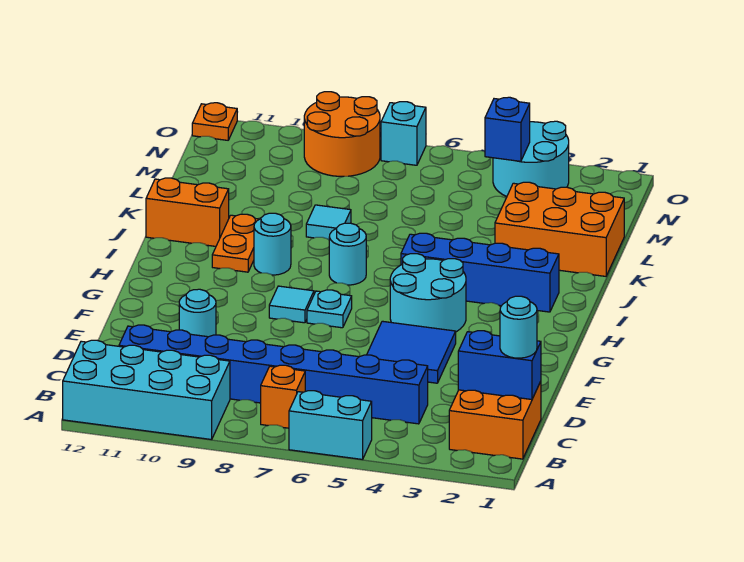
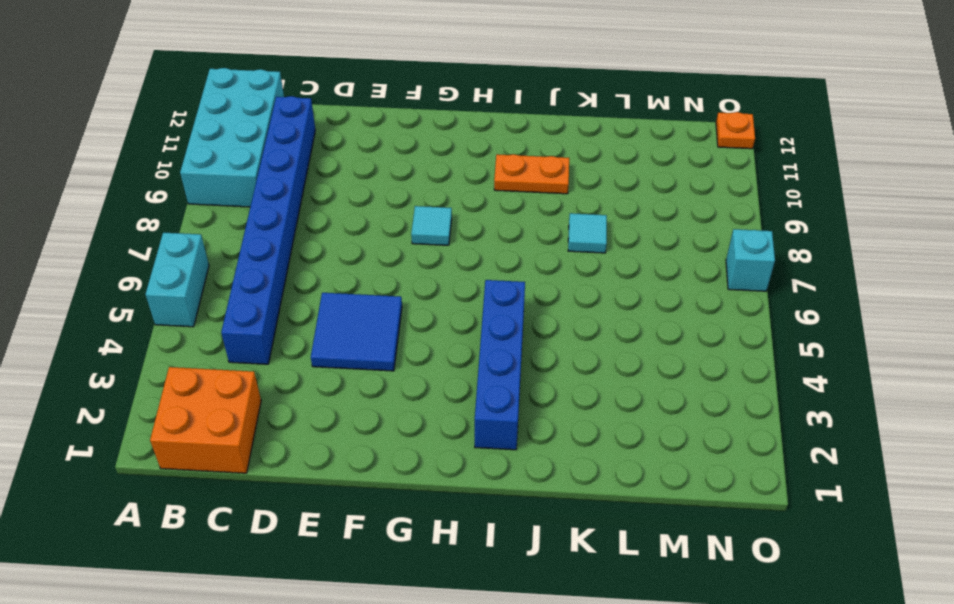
none -> orange 1x1 brick [261,365,305,428]
none -> cyan 1x1 round brick [179,289,216,337]
none -> cyan 2x2 round brick [390,254,466,332]

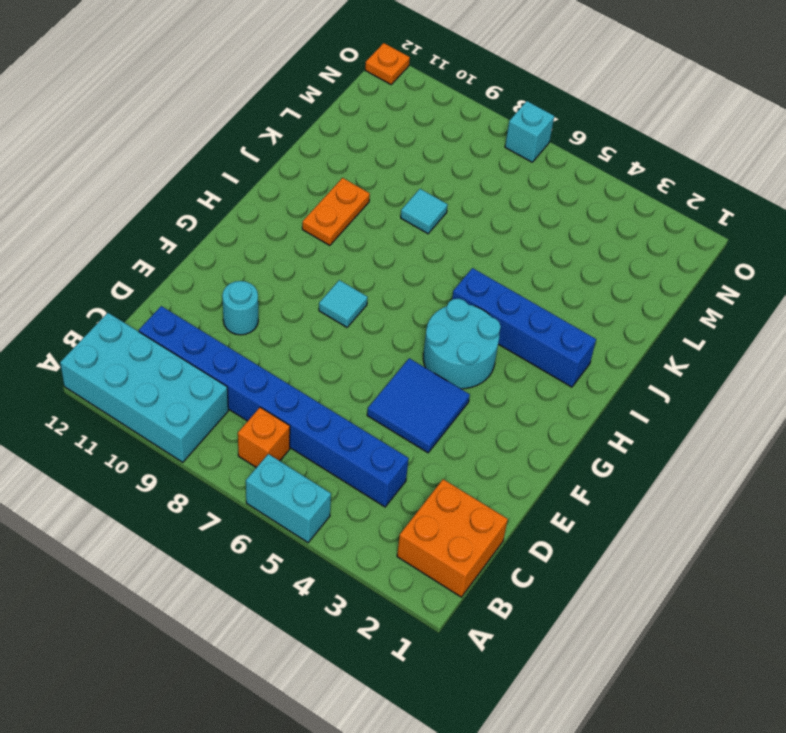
none -> cyan 1x1 plate [307,290,352,328]
none -> cyan 1x1 round brick [329,223,366,285]
none -> cyan 1x1 round brick [254,213,291,275]

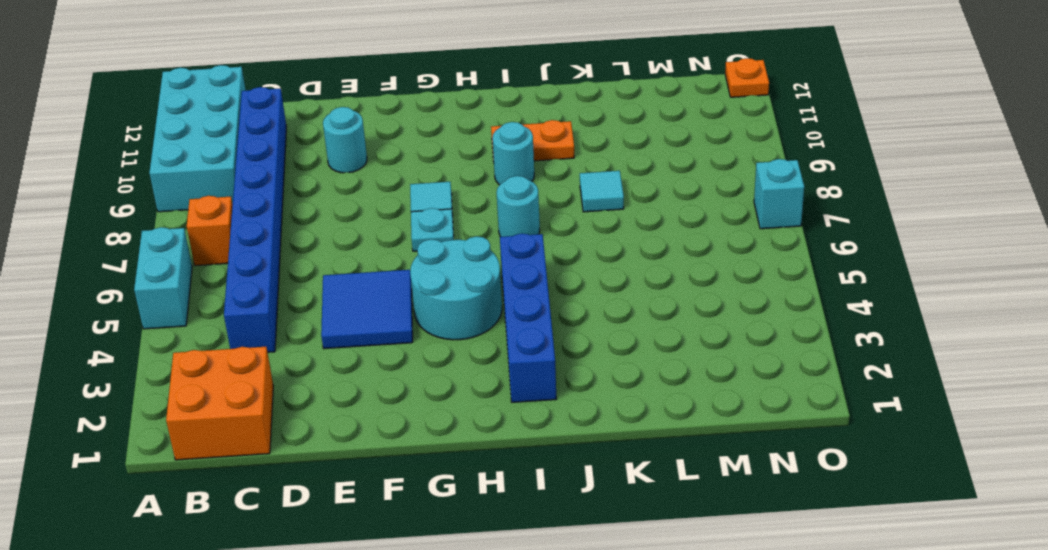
none -> orange 1x2 brick [146,178,229,246]
none -> orange 2x3 brick [495,182,624,276]
none -> cyan 2x2 round brick [493,121,569,197]

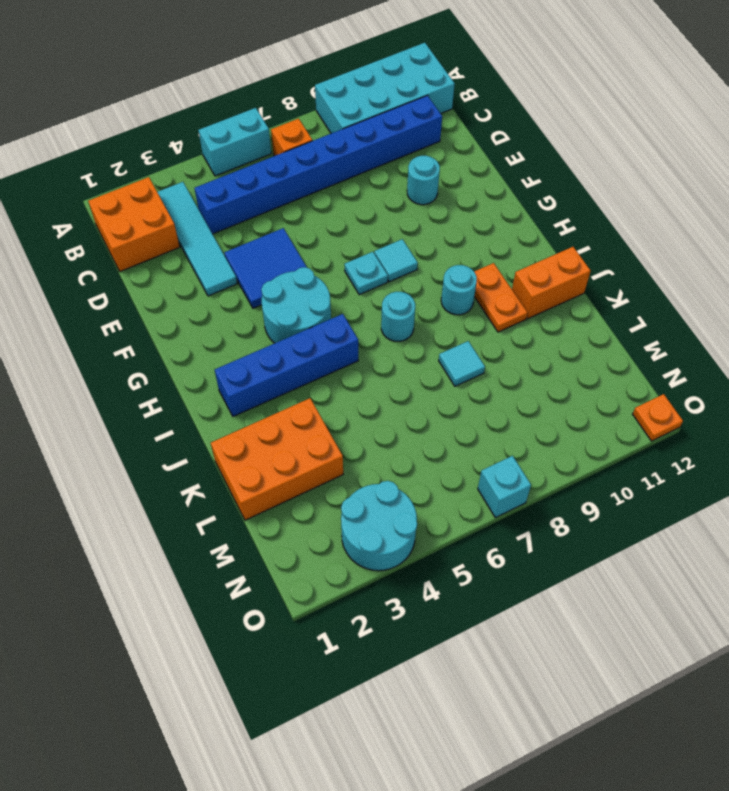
cyan 1x4 tile [157,182,237,296] -> none
none -> orange 2x2 round brick [304,92,380,176]
none -> blue 1x2 brick [458,331,541,400]
none -> blue 1x1 brick [485,97,530,161]

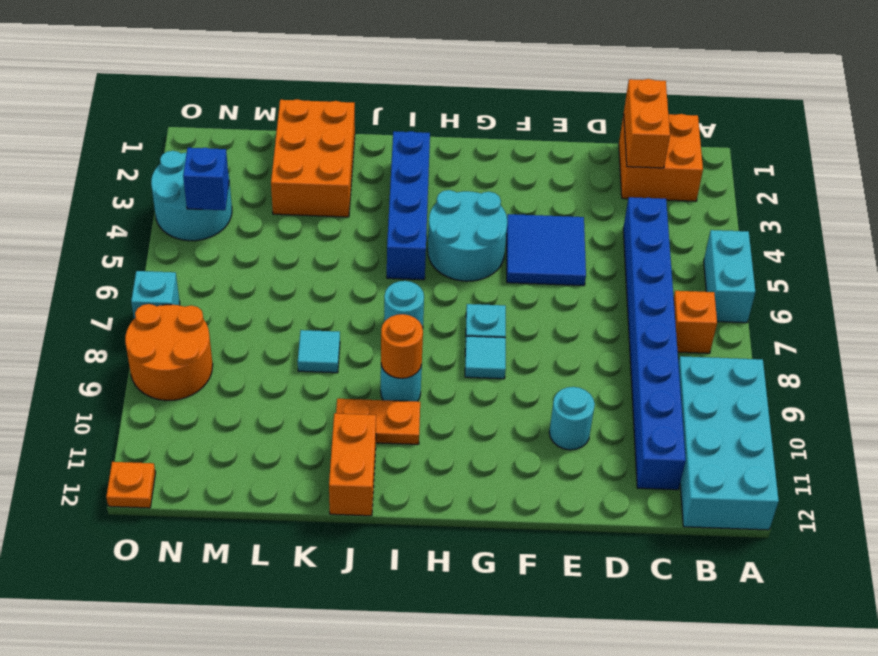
orange 1x2 brick [624,79,670,168] -> blue 1x2 brick [458,331,541,400]
orange 1x1 round brick [381,314,423,378] -> none
none -> cyan 1x1 round brick [500,296,537,358]

